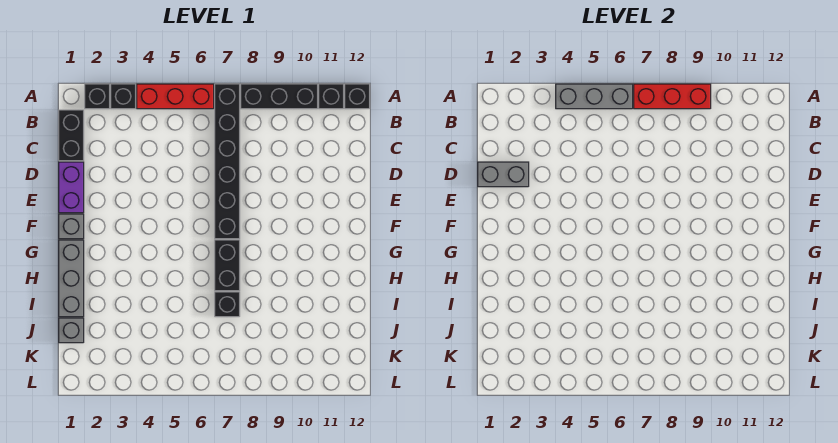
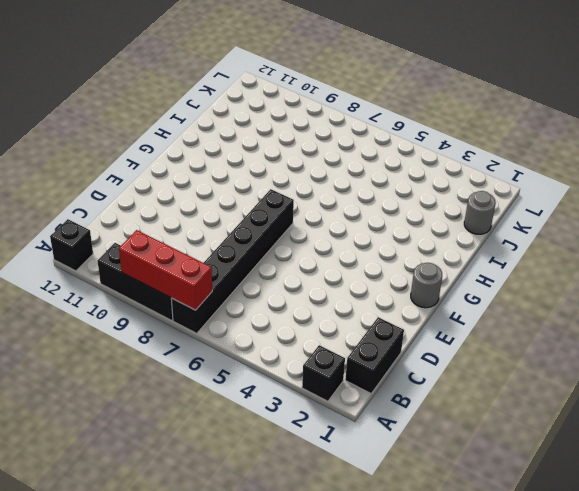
grey 1x1 round brick [411,263,442,308] -> grey 1x1 brick [59,214,84,239]
grey 1x1 round brick [464,191,496,234] -> grey 1x1 brick [59,318,84,343]
none -> black 1x1 brick [111,84,136,109]
none -> red 1x3 brick [137,84,214,109]
none -> black 1x1 brick [319,84,344,109]

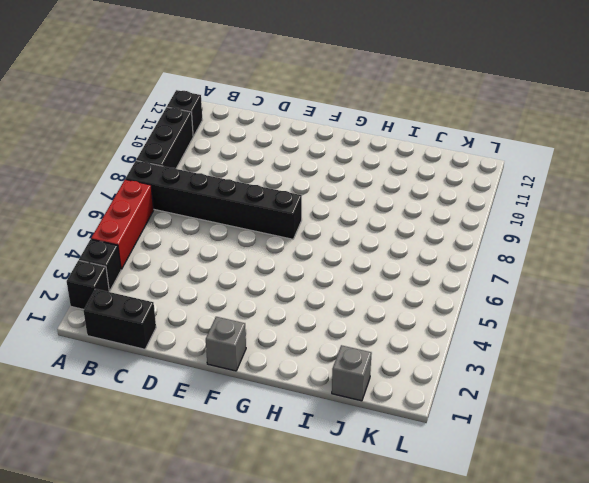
none -> black 1x1 brick [345,84,370,109]
none -> purple 1x2 brick [59,162,84,213]
none -> grey 1x3 brick [59,240,84,317]

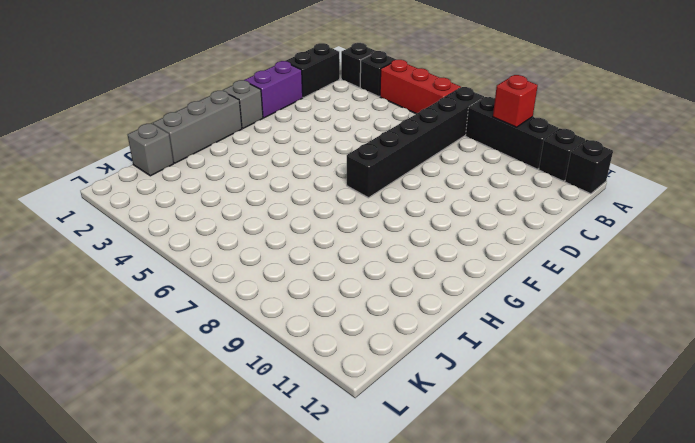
red 1x1 brick [493,75,538,127] -> red 1x3 brick [634,84,711,109]
none -> black 1x2 brick [215,240,240,291]
none -> black 1x1 brick [215,292,240,317]
none -> grey 1x3 brick [556,84,633,109]

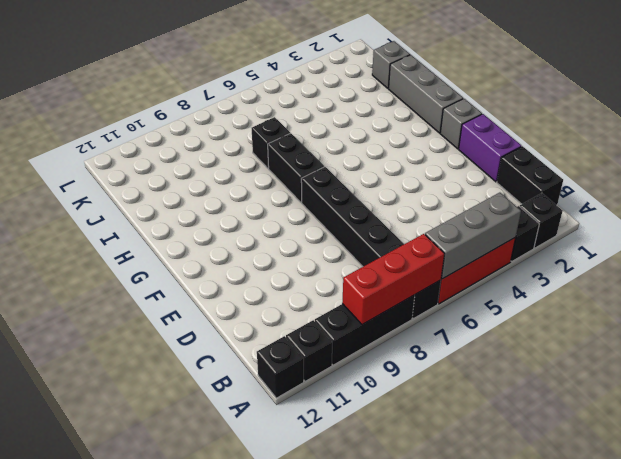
none -> grey 1x2 brick [478,162,529,187]

